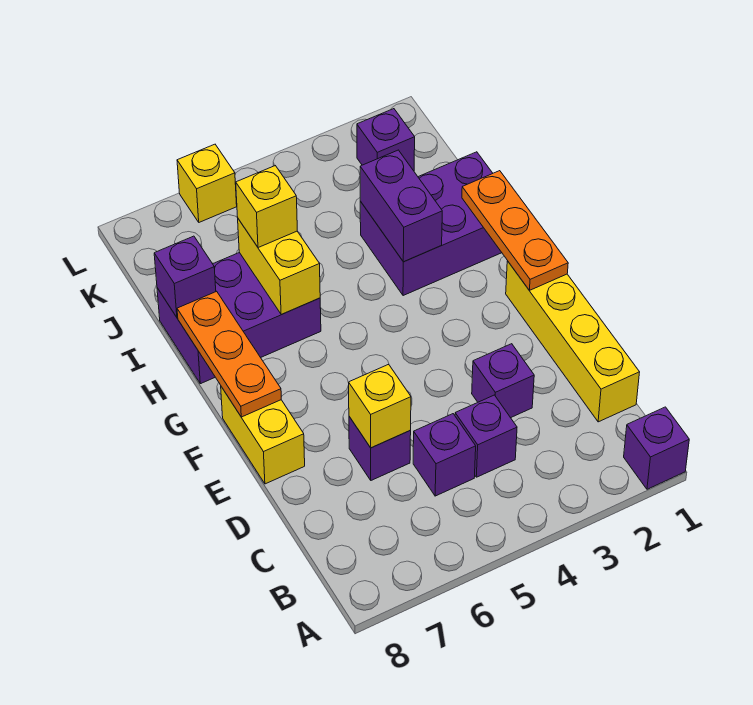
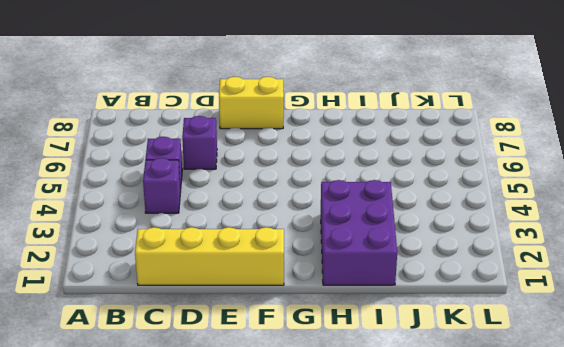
none -> purple 1x1 brick [624,407,689,489]
none -> purple 1x1 brick [472,344,534,418]
none -> purple 2x3 brick [157,253,321,384]

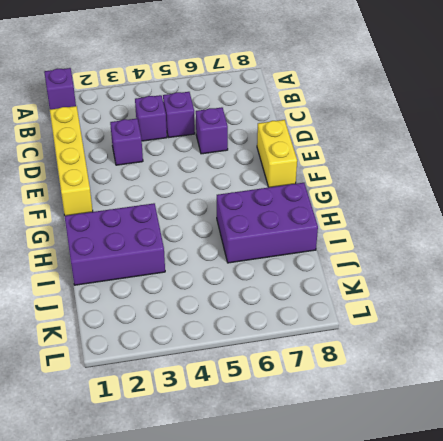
none -> purple 1x1 brick [357,109,415,171]
none -> yellow 1x1 brick [177,144,237,222]
none -> yellow 1x1 brick [349,364,411,448]

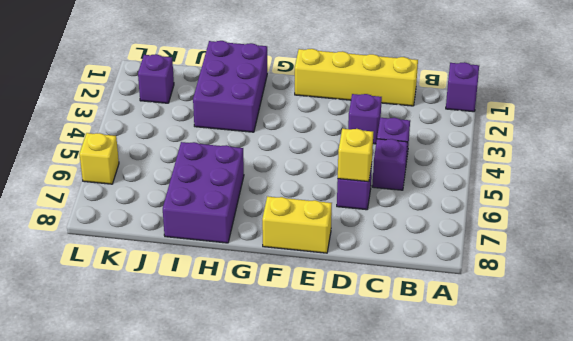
none -> orange 1x3 plate [462,171,568,290]
none -> orange 1x3 plate [177,291,281,417]
none -> purple 1x2 brick [360,150,442,262]

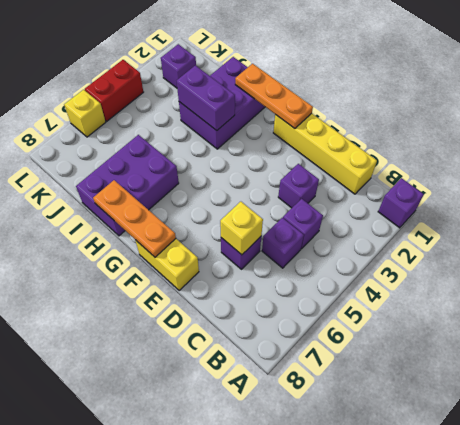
red 1x2 brick [85,60,143,121] -> none
none -> yellow 1x2 brick [238,219,320,314]
none -> purple 1x1 brick [154,236,216,318]
none -> yellow 1x1 brick [236,166,297,248]

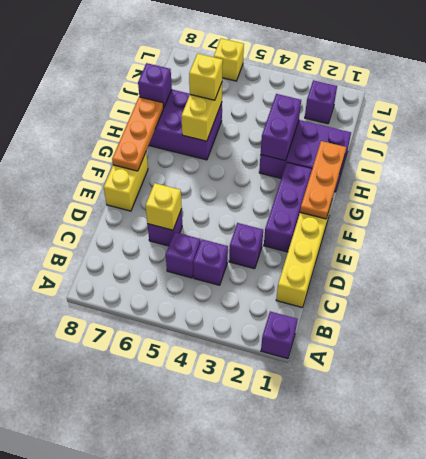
purple 1x3 brick [264,162,312,252] -> none

